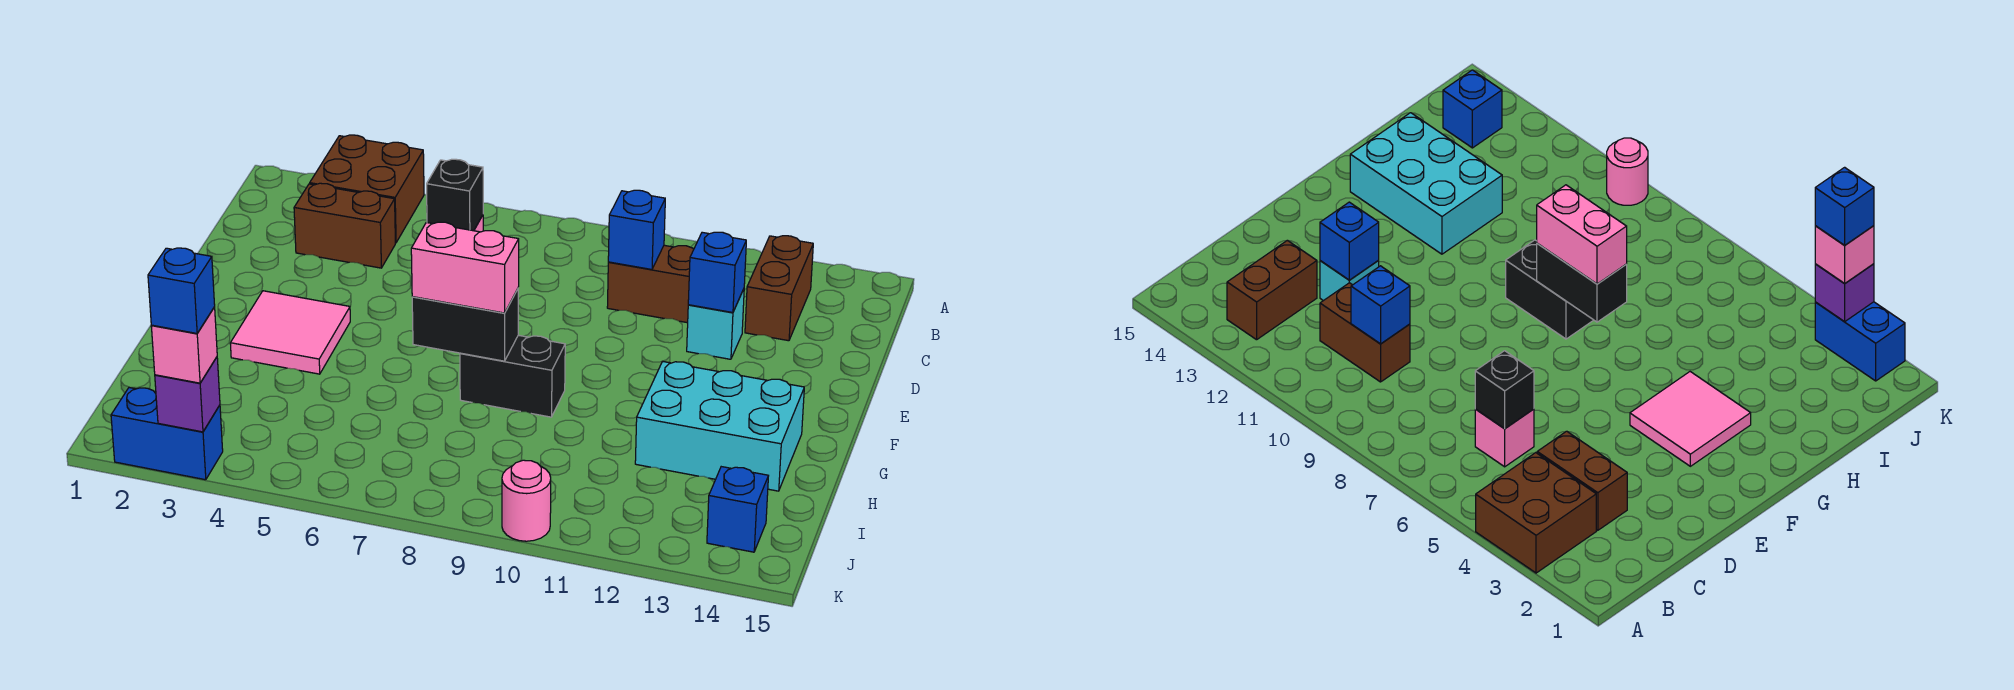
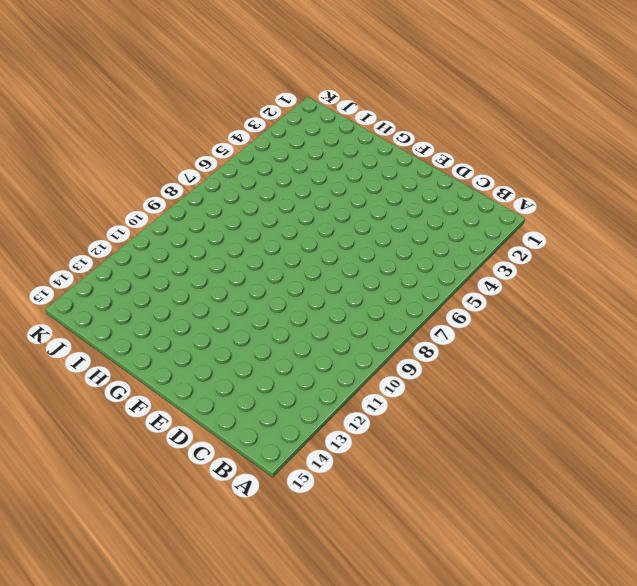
none -> brown 2x2 brick [310,135,424,243]
none -> brown 1x2 brick [745,236,813,341]
none -> brown 1x2 brick [294,183,395,268]

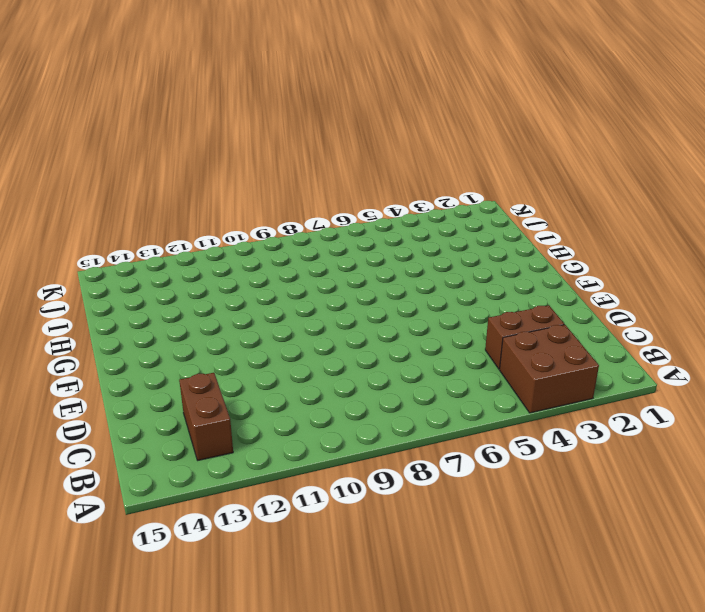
none -> pink 1x1 brick [1475,409,1534,467]
none -> brown 1x2 brick [607,245,694,323]
none -> cyan 1x1 brick [687,289,744,359]

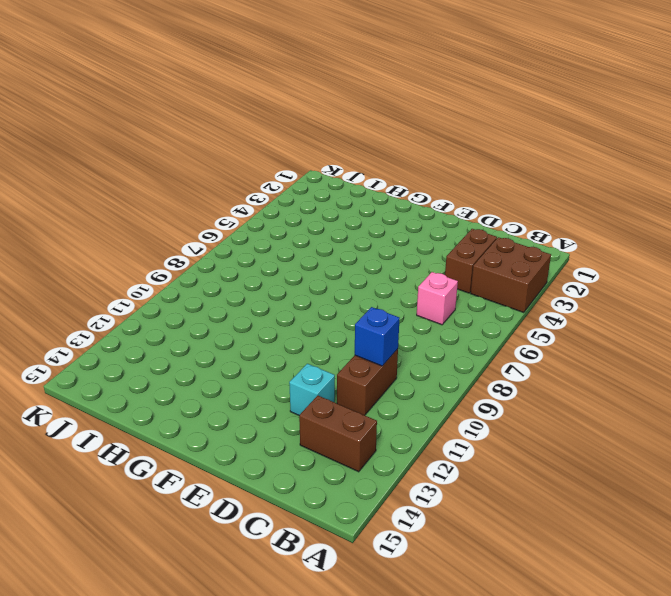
none -> pink 2x2 tile [230,291,350,374]
none -> black 1x2 brick [460,335,565,417]
none -> cyan 2x3 brick [635,361,804,491]

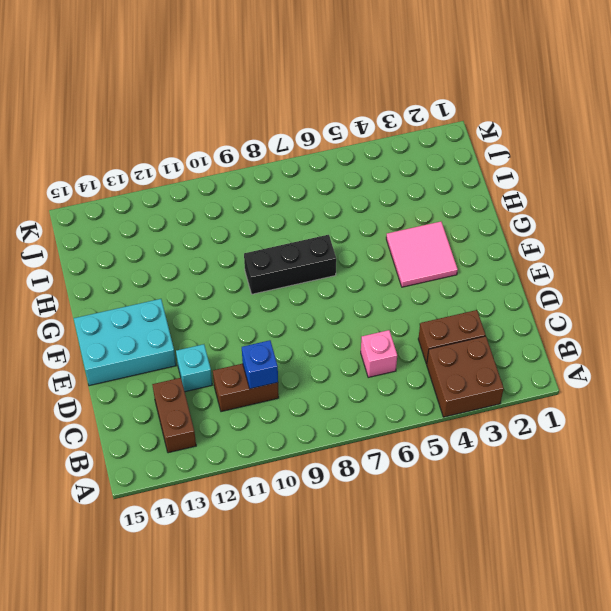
cyan 2x3 brick [74,299,176,386] -> cyan 2x3 brick moved to [635,361,804,491]
black 1x3 brick [244,235,336,294] -> black 1x2 brick [460,335,565,417]
none -> blue 1x1 brick [707,467,768,552]
none -> blue 1x2 brick [111,388,223,480]
none -> pink 1x1 round brick [502,460,551,541]

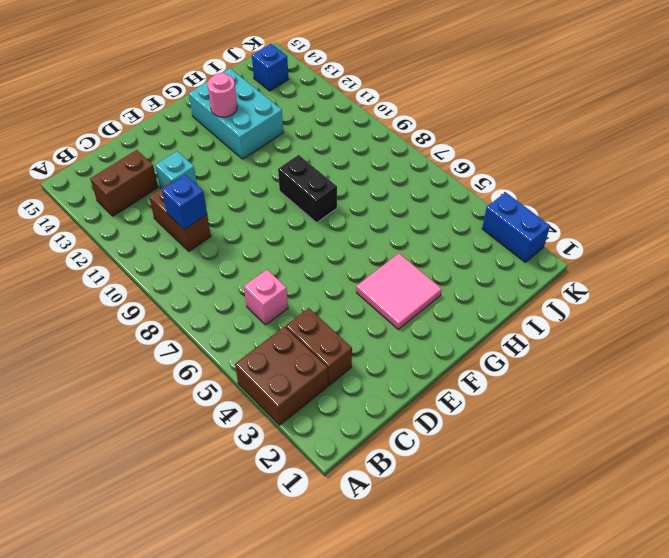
pink 1x1 round brick [207,73,237,117] -> pink 1x1 round brick moved to [502,460,551,541]
none -> black 1x1 brick [427,159,483,231]
none -> blue 1x1 brick [688,232,746,313]
none -> black 1x2 brick [412,289,518,361]

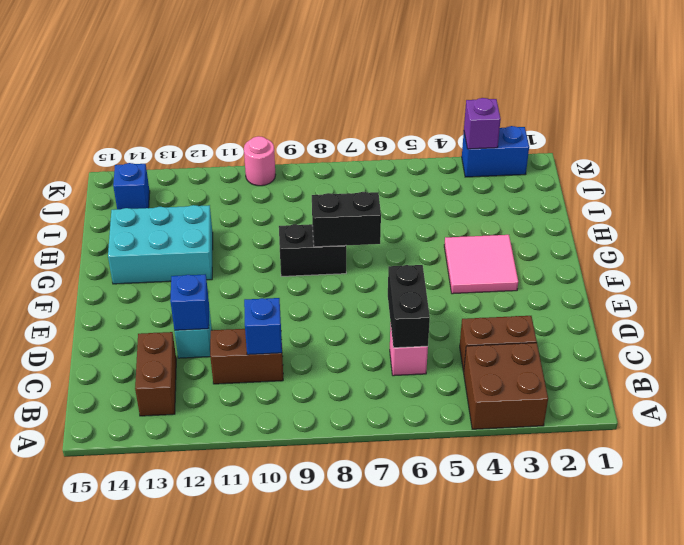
black 1x2 brick [388,265,430,348] -> black 1x1 brick [427,159,483,231]
none -> pink 1x2 brick [411,222,519,313]
none -> pink 1x1 brick [151,307,217,383]
none -> blue 1x1 brick [148,248,215,333]

